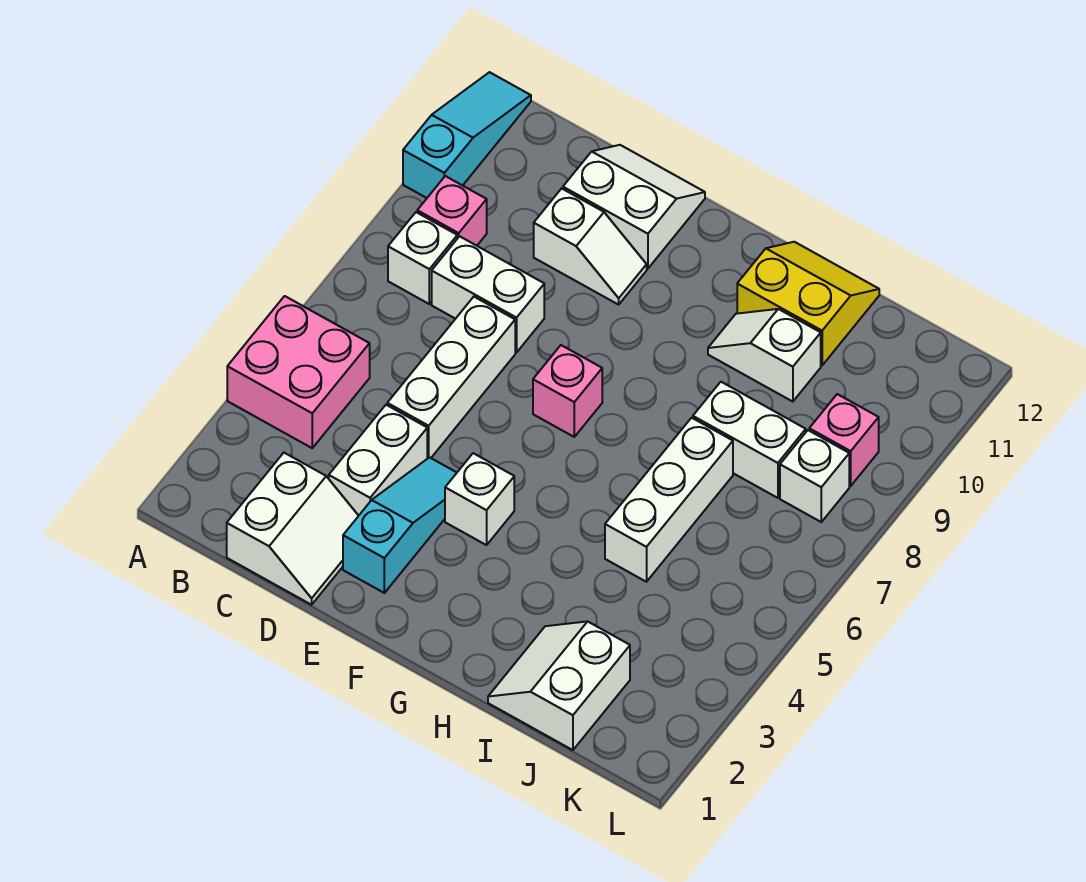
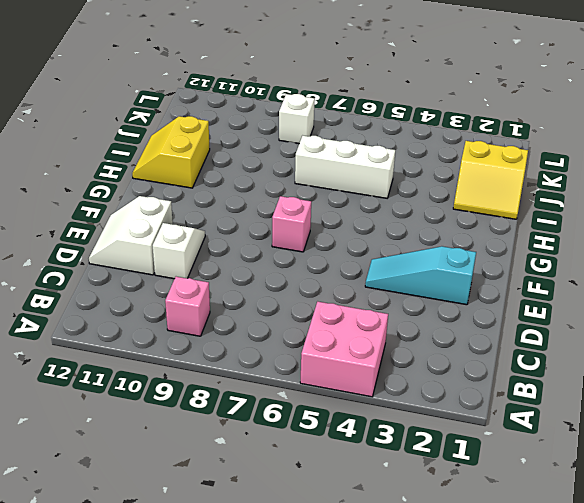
yellow 2x2 slope [453,141,528,219] -> white 2x2 slope [488,622,630,750]
none -> cyan 1x3 slope [403,72,531,198]
none -> white 1x1 brick [388,212,457,304]
none -> white 2x2 slope [227,453,358,605]

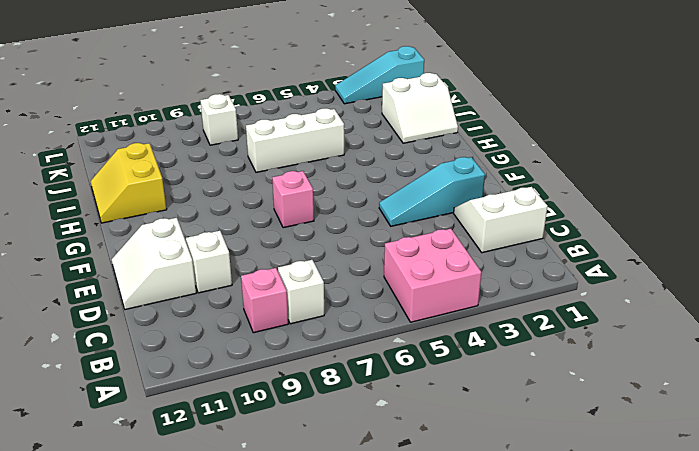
cyan 1x3 slope [335,46,424,104] -> cyan 1x3 slope moved to [403,72,531,198]
none -> white 1x2 brick [432,236,544,353]
none -> white 1x2 brick [329,405,427,516]
none -> white 1x3 brick [387,297,515,459]

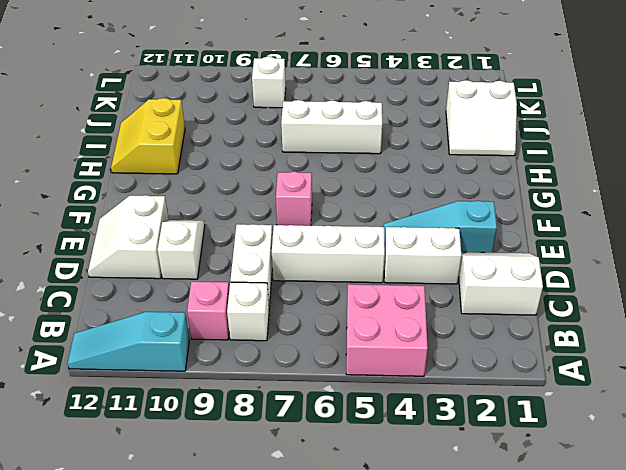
none -> white 1x1 brick [445,453,514,545]
none -> white 1x2 slope [708,309,821,402]
none -> white 1x2 brick [693,382,806,498]

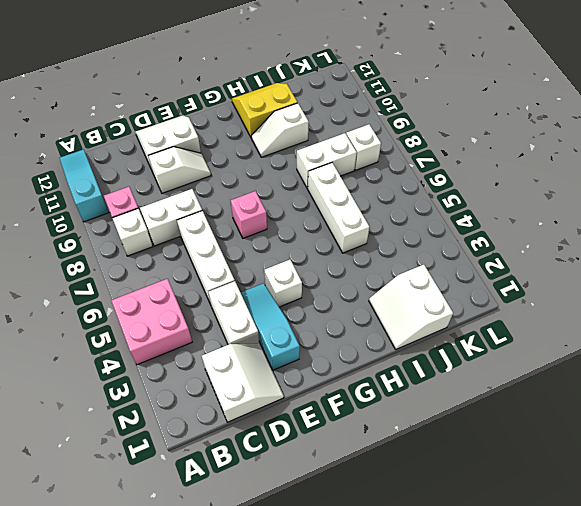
none -> pink 1x1 brick [809,394,879,486]

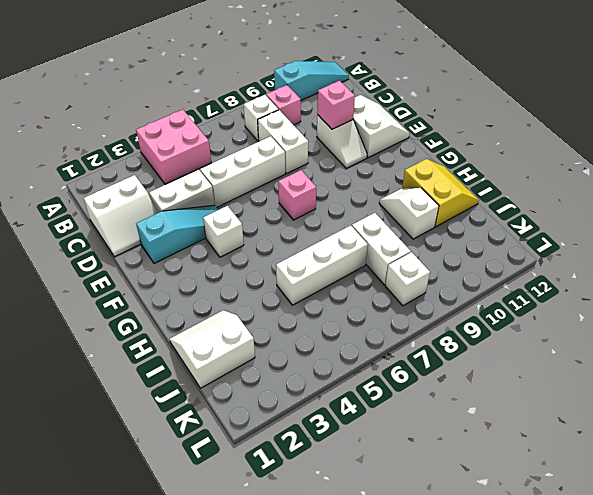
pink 1x1 brick [317,81,355,129] -> pink 1x1 brick moved to [809,394,879,486]

